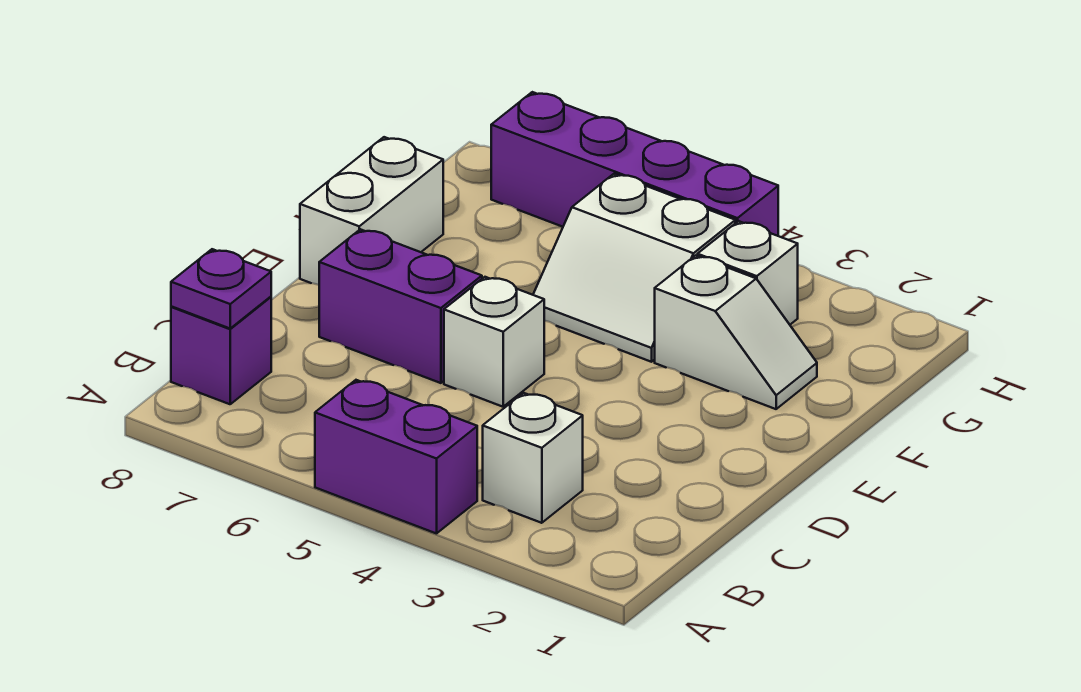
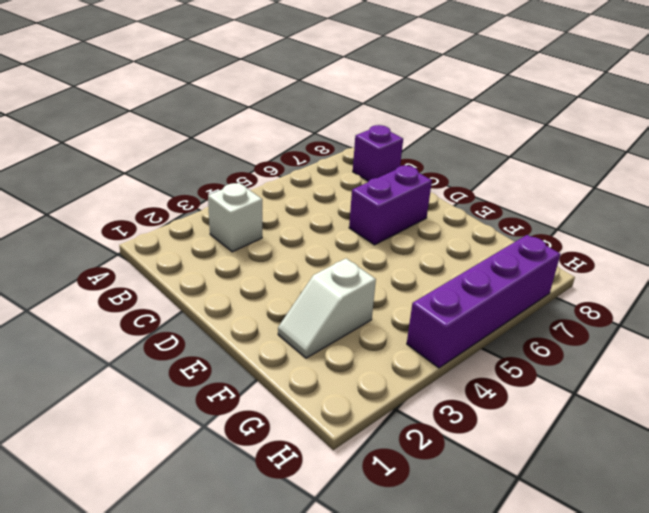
none -> purple 1x2 brick [315,380,477,534]
none -> white 1x1 brick [444,277,544,407]

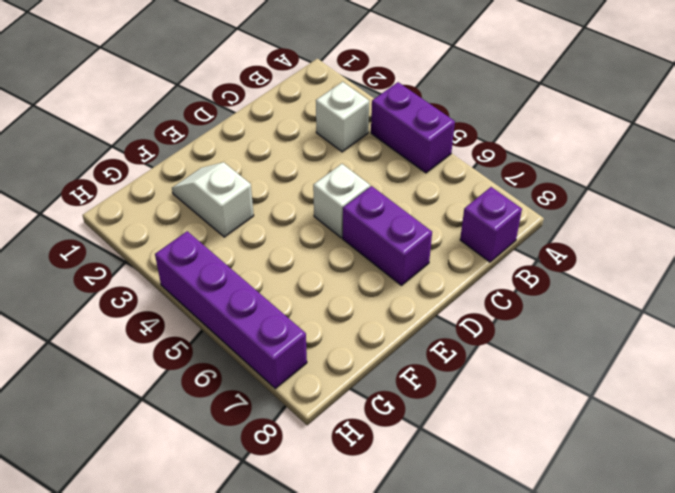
none -> white 1x2 brick [300,137,443,285]
none -> white 2x2 slope [533,174,735,362]

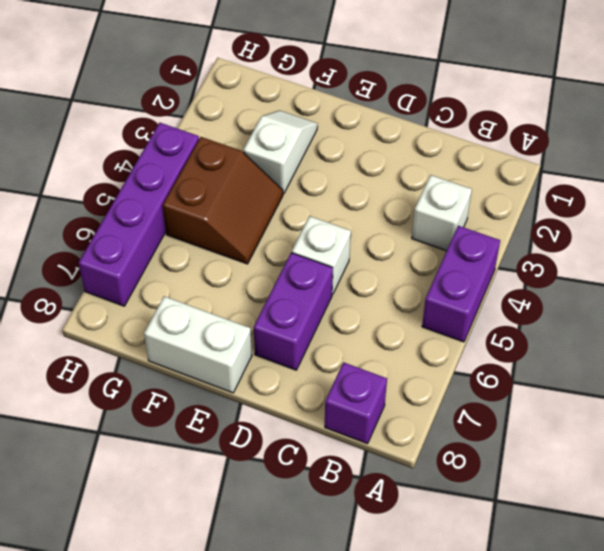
brown 2x2 slope [163,137,283,264] -> white 2x2 slope [533,174,735,362]
none -> white 1x1 brick [698,221,798,325]
none -> purple 1x1 plate [171,249,271,328]

